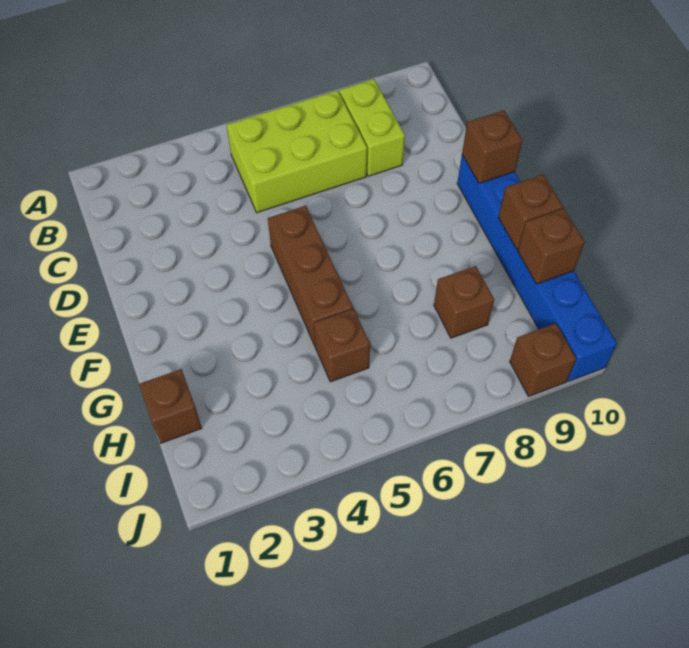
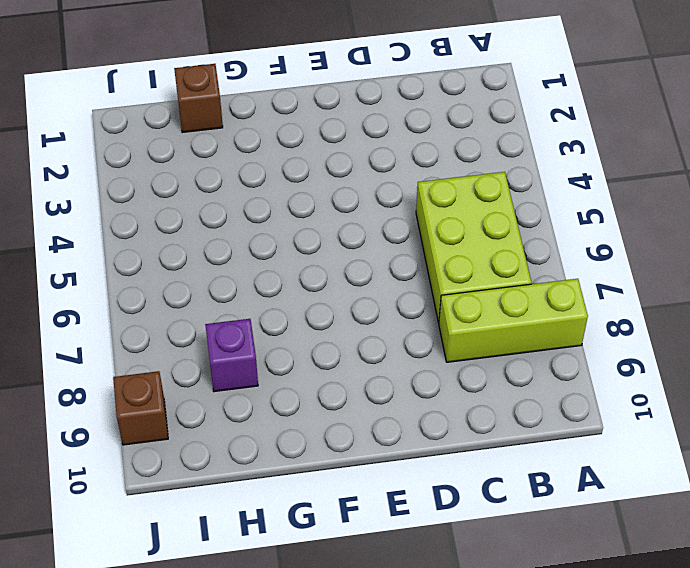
lime 1x3 brick [439,279,588,362] -> lime 1x2 brick [339,79,405,176]
purple 1x1 brick [205,319,258,392] -> brown 1x1 brick [434,266,494,338]
none -> brown 1x3 brick [268,206,353,345]
none -> blue 1x6 brick [457,155,617,382]

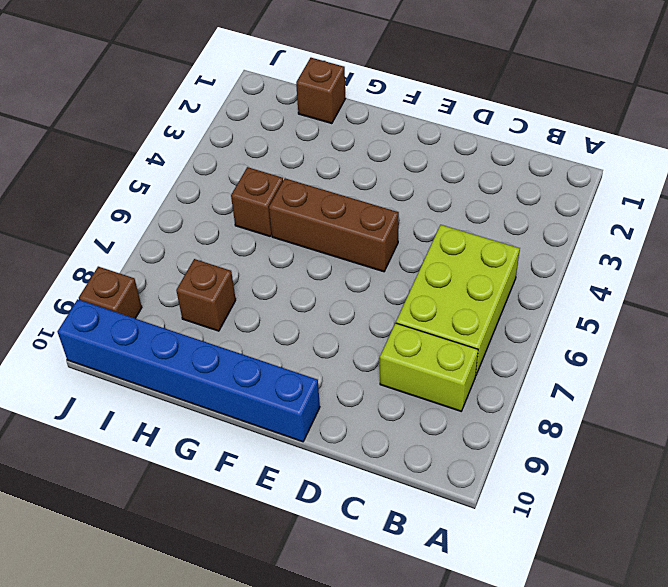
none -> brown 1x1 brick [462,110,522,183]
none -> brown 1x1 brick [498,175,563,249]

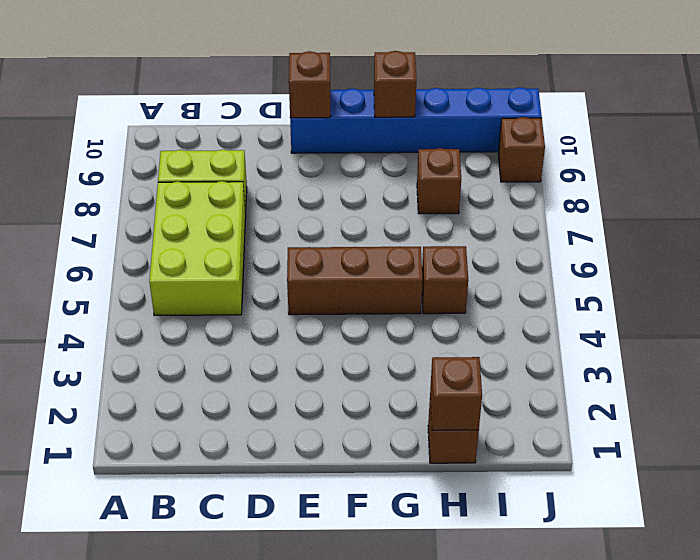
brown 1x1 brick [430,357,482,430] -> brown 1x1 brick moved to [518,209,585,284]

